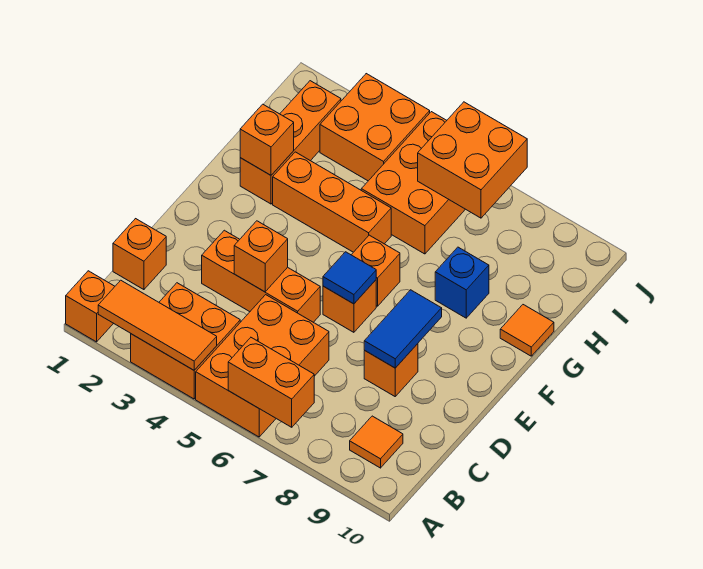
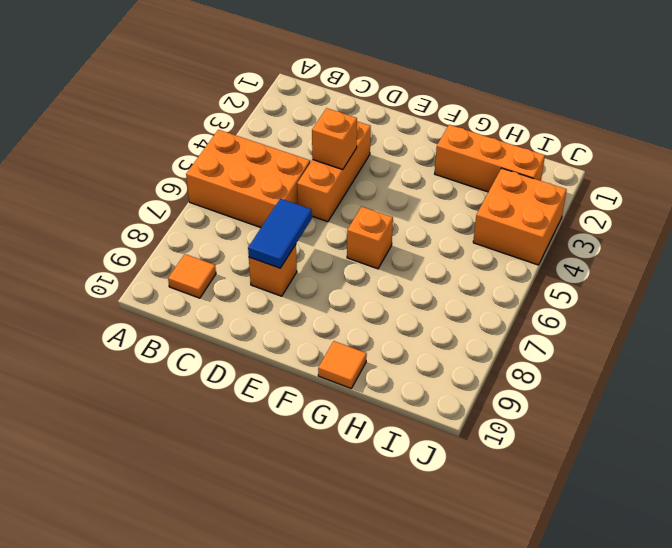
blue 1x2 tile [248,199,312,268] -> blue 1x2 tile turned to [364,290,442,368]
none -> orange 1x1 brick [66,271,115,342]
none -> orange 2x2 brick [131,283,240,399]
none -> orange 1x1 brick [113,219,166,290]

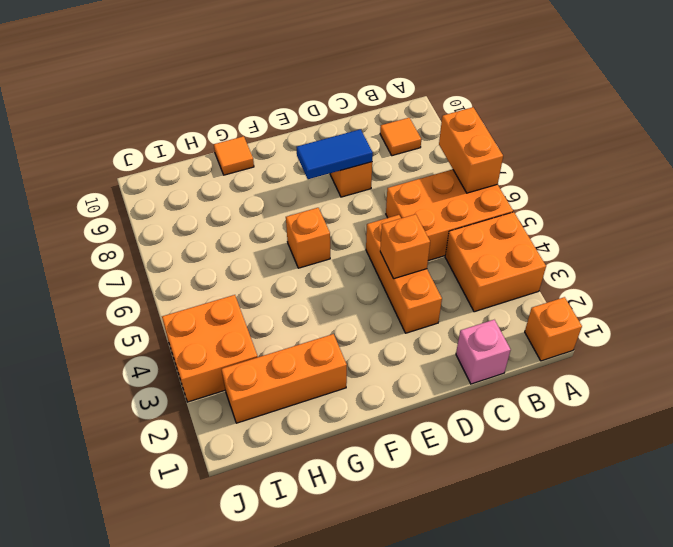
pink 1x1 brick [456,320,511,384] -> orange 1x1 brick [113,219,166,290]
none -> orange 1x1 brick [323,280,376,332]
none -> orange 1x3 brick [273,152,391,252]
none -> blue 1x1 brick [435,247,489,318]

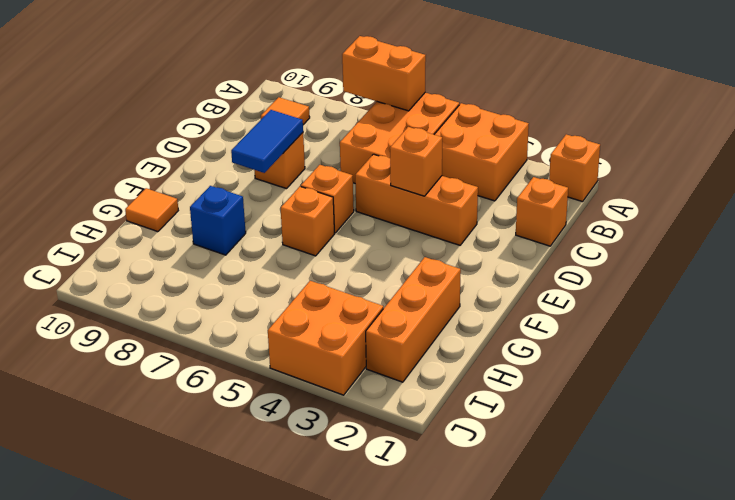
none -> orange 1x3 brick [273,152,391,252]
none -> orange 2x3 brick [361,112,465,254]
none -> orange 1x3 tile [98,280,217,370]

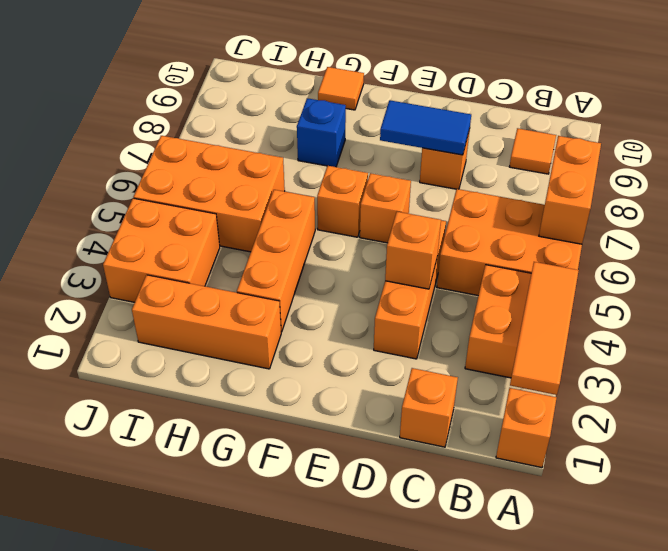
none -> blue 1x1 tile [323,252,376,304]
none -> orange 1x1 brick [240,104,294,175]
none -> orange 2x2 brick [418,102,527,218]

